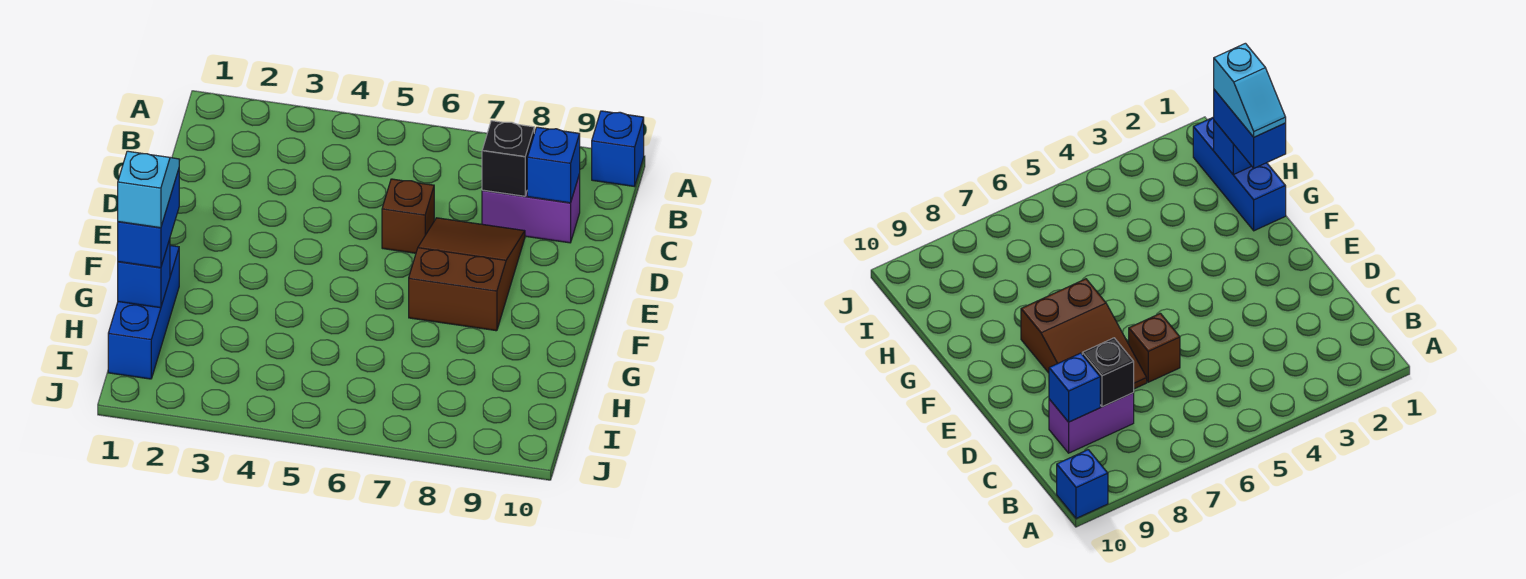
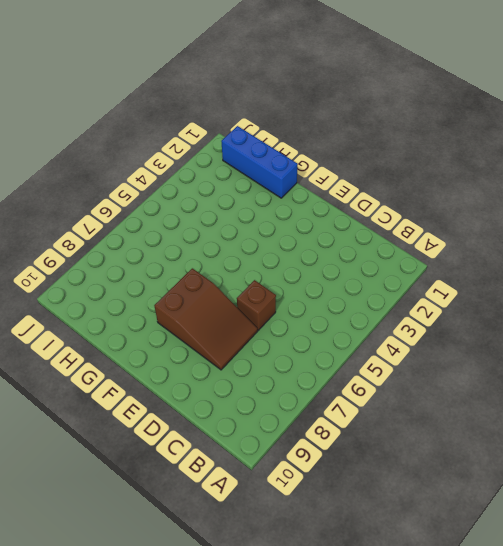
none -> blue 1x1 brick [592,111,644,187]
none -> purple 1x2 brick [482,174,580,243]

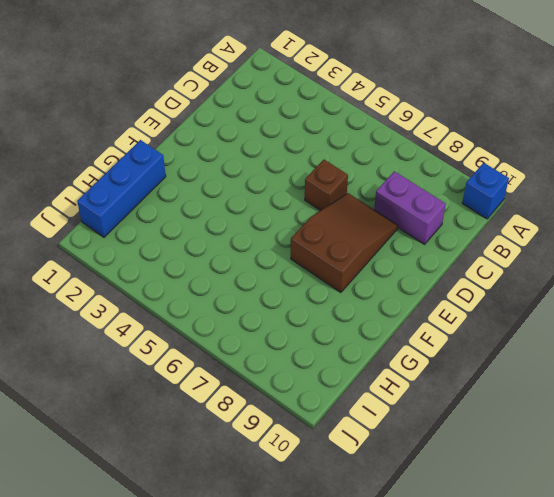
none -> black 1x1 brick [482,121,534,196]
none -> blue 1x1 brick [527,127,580,203]

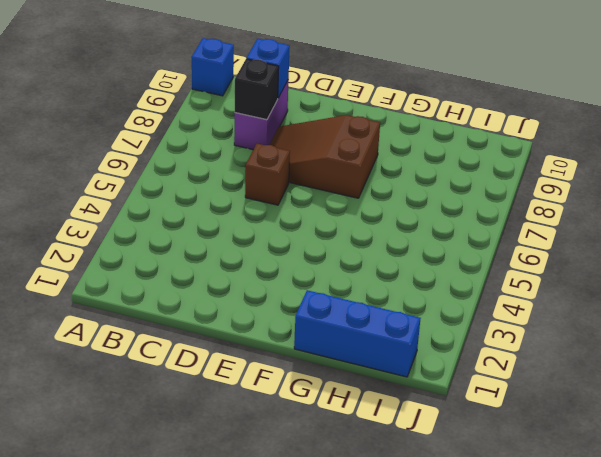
none -> blue 1x1 brick [118,239,170,308]
none -> blue 1x2 brick [118,169,179,268]

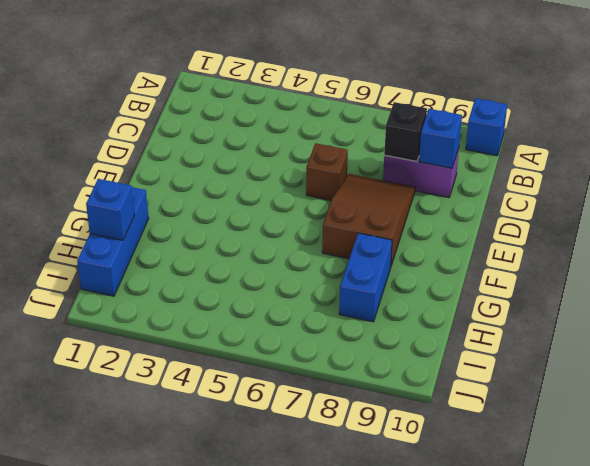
blue 1x2 brick [339,233,392,322] -> blue 1x2 brick moved to [118,169,179,268]
none -> cyan 1x2 slope [118,151,179,228]

